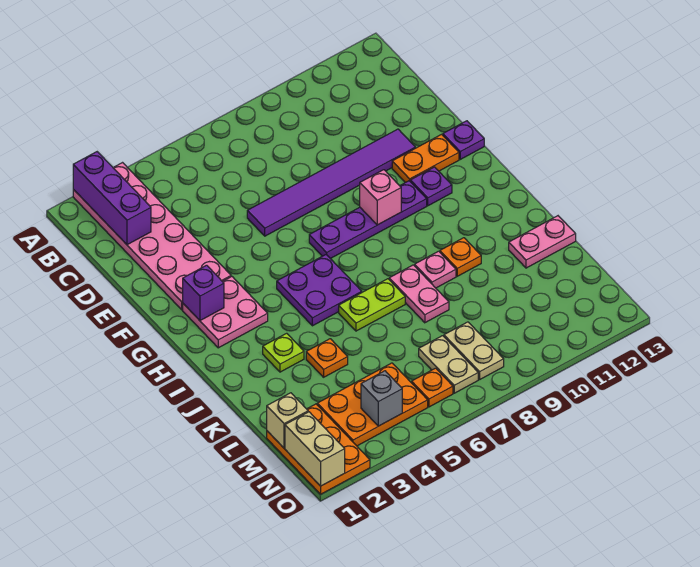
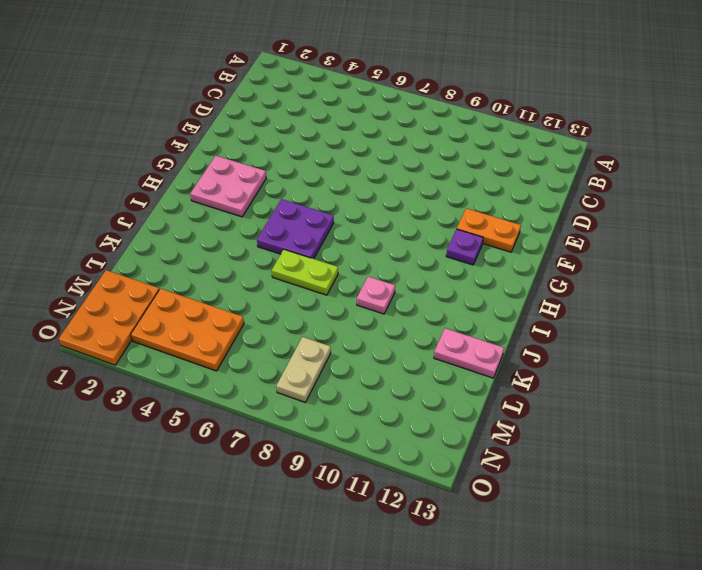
none -> pink 2x6 plate [73,163,231,310]
none -> purple 1x6 tile [247,129,415,236]
none -> purple 1x1 plate [443,121,484,159]

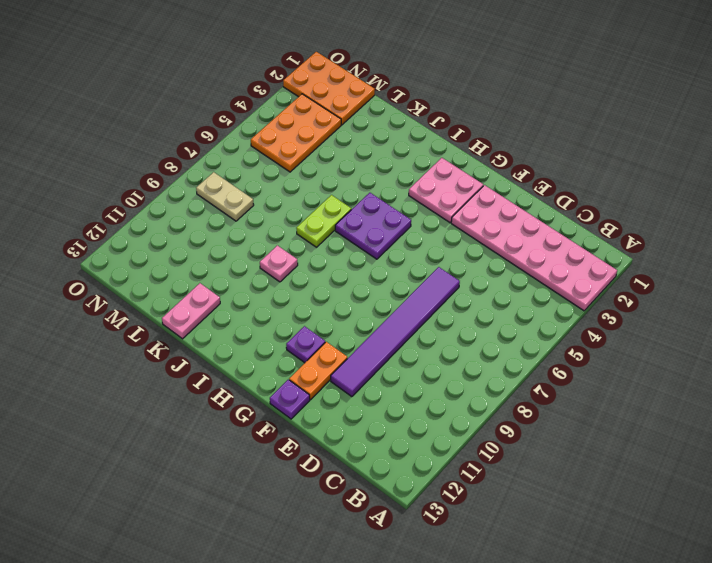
none -> purple 1x4 plate [309,181,427,259]
none -> lime 1x1 plate [263,333,304,372]
none -> pink 1x2 plate [389,265,449,323]

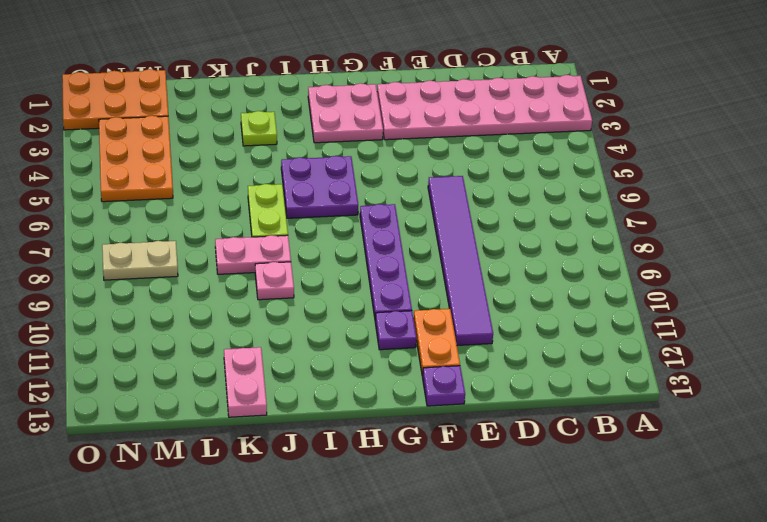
none -> orange 1x1 plate [440,238,481,276]
none -> orange 1x1 plate [306,339,348,377]
none -> tan 1x2 plate [419,336,478,393]

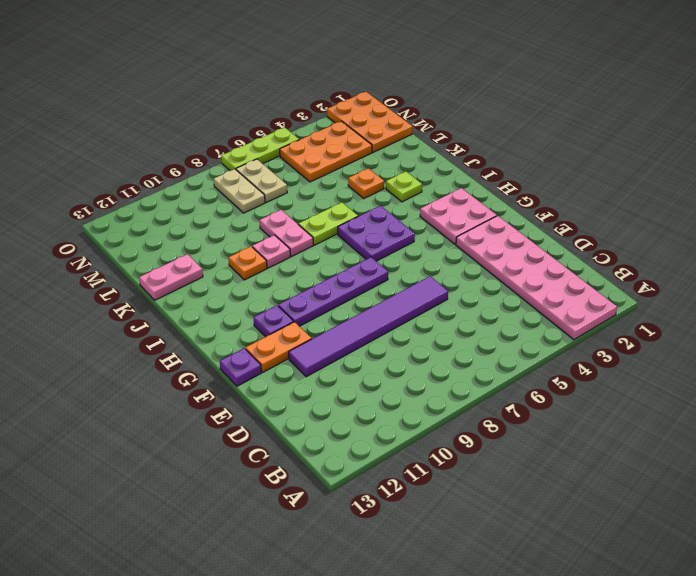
lime 1x3 plate [221,127,299,171] -> none
none -> orange 1x1 plate [412,368,453,407]
none -> purple 1x3 brick [73,152,151,245]
none -> purple 1x1 brick [183,265,224,321]

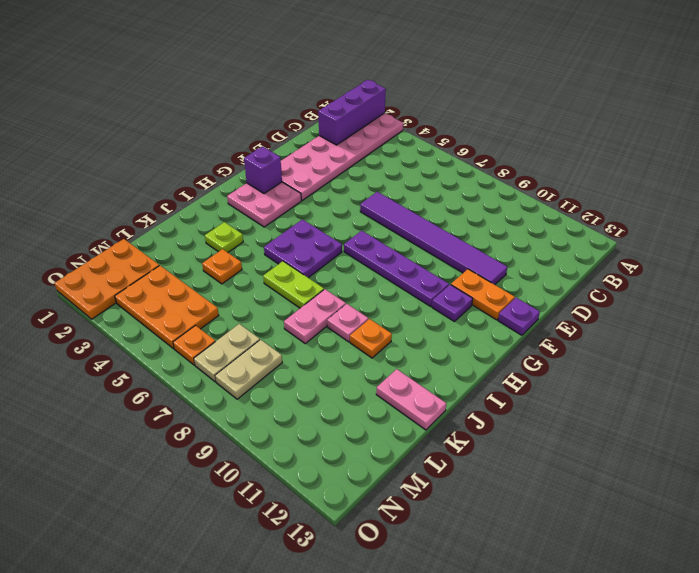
none -> pink 1x1 brick [360,170,401,225]
none -> tan 1x1 brick [267,393,308,448]
none -> tan 1x2 brick [285,412,345,486]

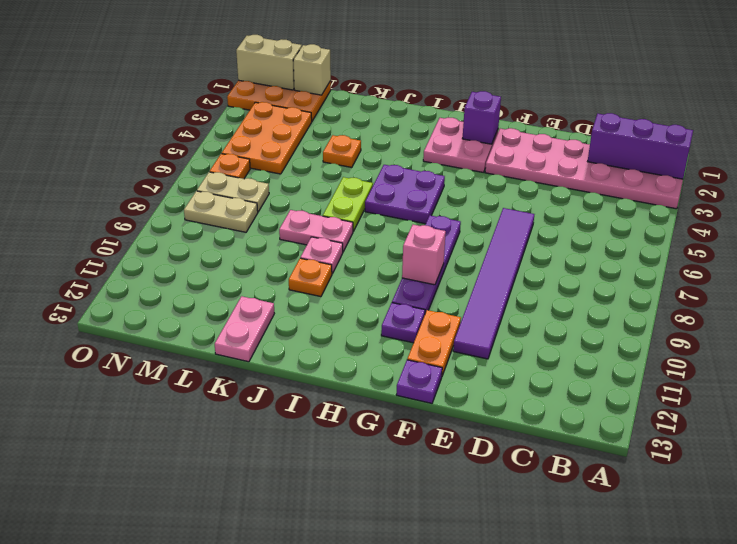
none -> lime 1x1 plate [263,333,304,372]
none -> grey 1x1 brick [361,371,402,426]

